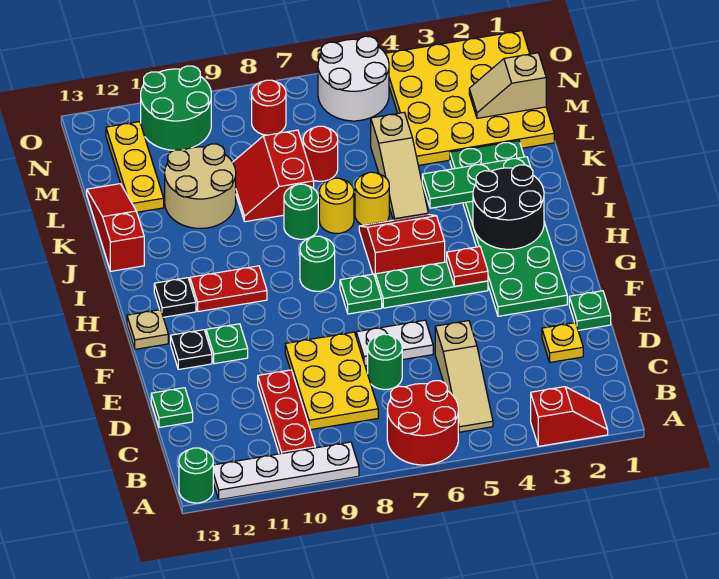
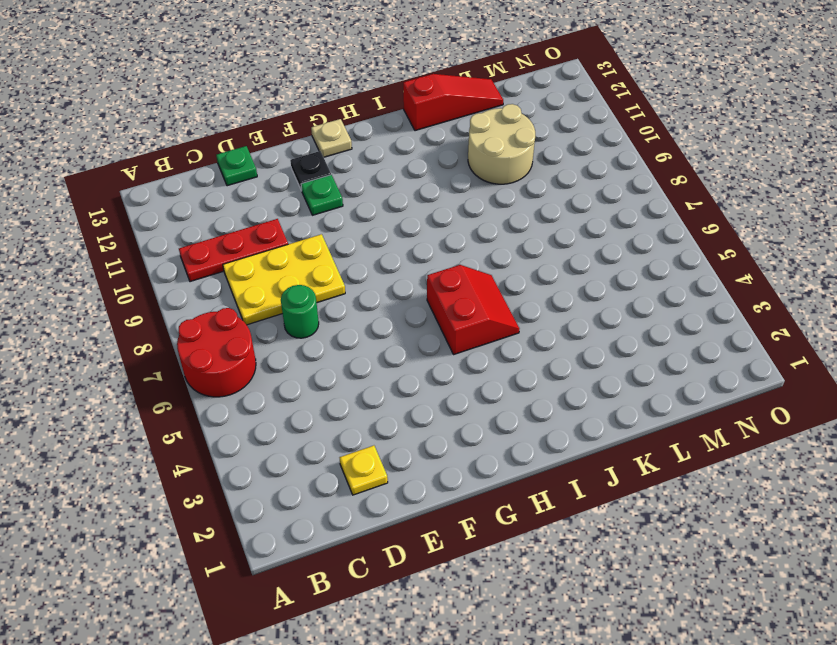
none -> red 1x2 slope [531,387,608,446]
none -> white 1x4 plate [213,442,359,500]
none -> green 1x1 round brick [179,448,213,503]
none -> tan 1x3 slope [435,321,493,432]

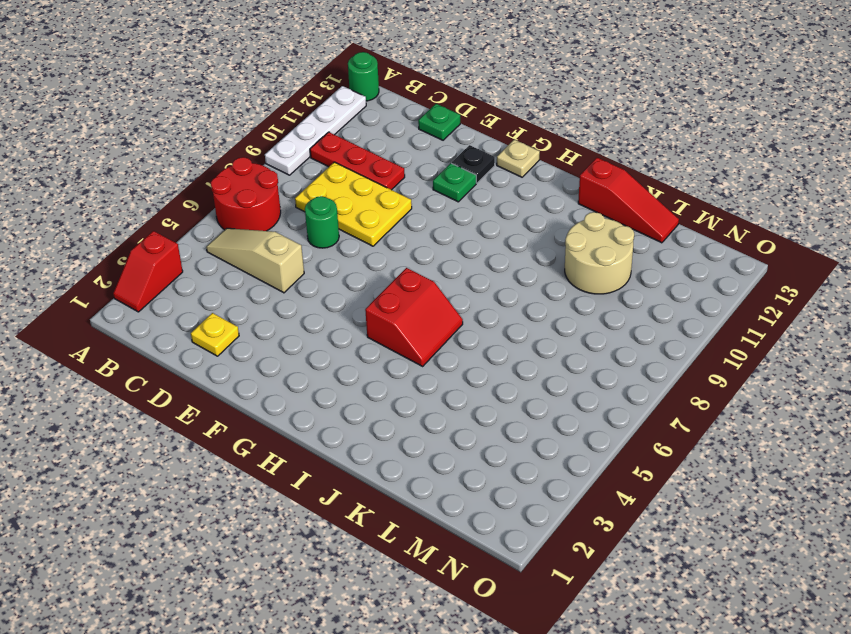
none -> green 1x1 plate [569,291,611,330]
none -> white 1x2 plate [356,320,433,366]
none -> green 2x6 plate [450,141,567,316]
none -> green 1x3 plate [376,262,488,308]

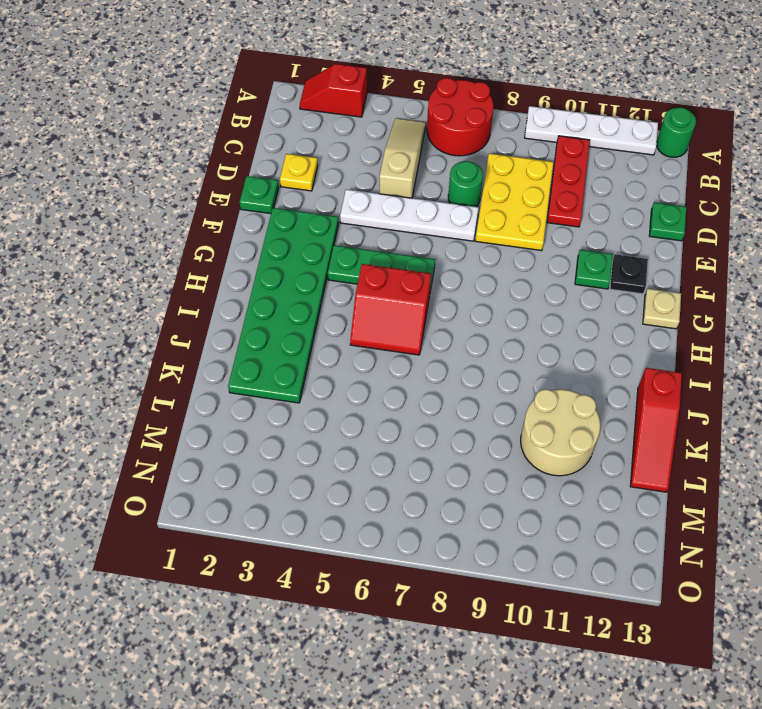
white 1x4 plate [340,189,479,241] -> white 1x2 plate [356,320,433,366]
none -> green 1x1 plate [340,274,382,314]
none -> green 1x1 round brick [300,236,335,291]
none -> red 1x2 plate [190,266,267,312]
none -> black 1x1 plate [154,278,196,317]

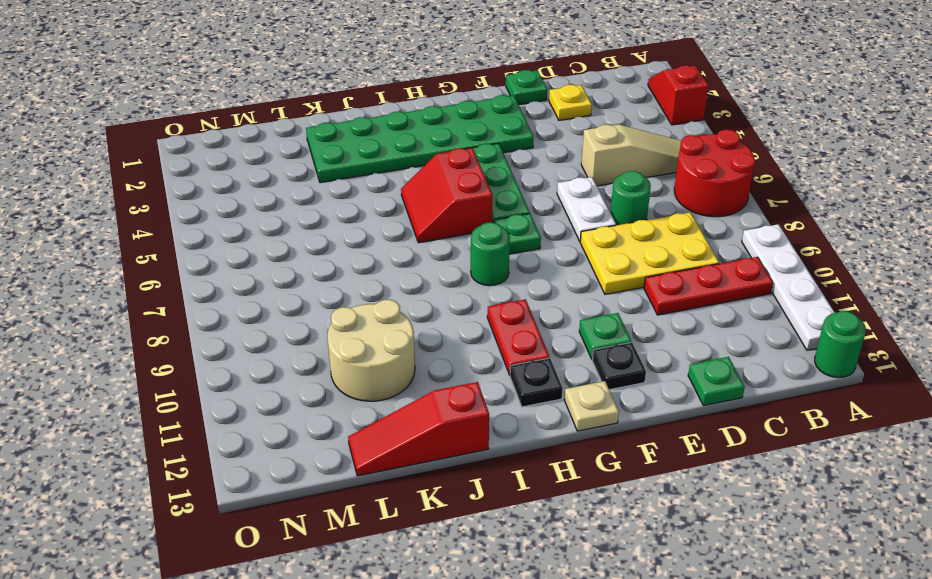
none -> tan 1x3 slope [371,113,428,220]
none -> yellow 1x1 round brick [355,172,389,225]
none -> yellow 1x1 round brick [319,178,354,233]
none -> green 1x1 round brick [284,184,318,239]

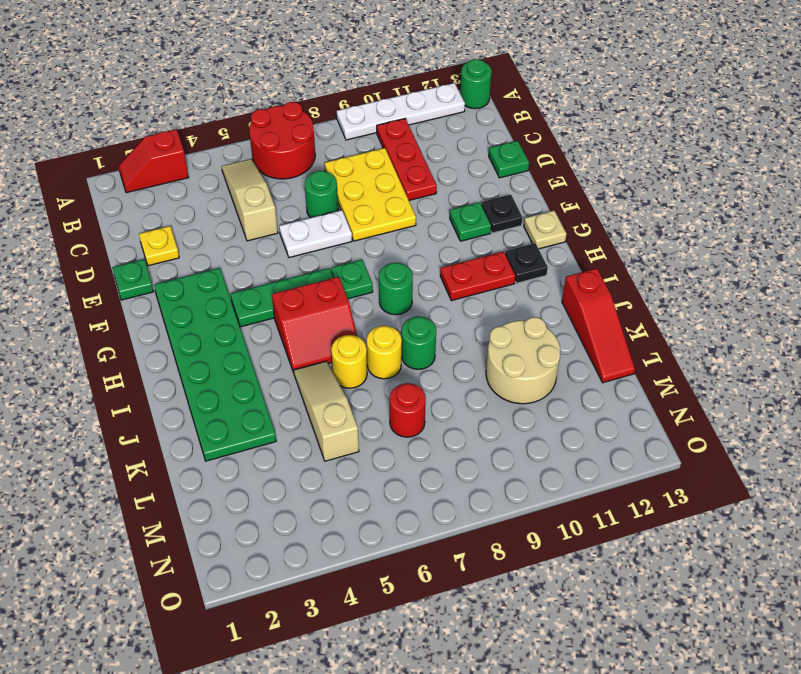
none -> red 2x2 slope [233,130,314,222]
none -> yellow 4x4 plate [385,31,554,166]
none -> yellow 1x3 plate [106,122,164,212]
none -> white 2x2 round brick [318,36,389,121]

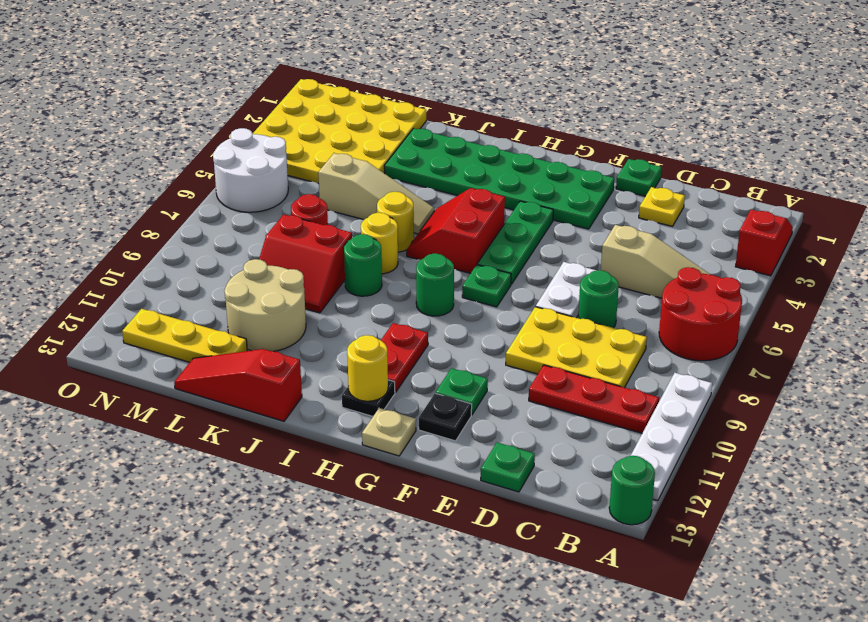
yellow 1x1 round brick [347,335,388,401] -> none
none -> red 1x1 round brick [252,80,286,135]
none -> green 2x2 round brick [141,66,211,150]
none -> red 1x1 plate [447,247,488,286]
none -> black 2x2 round brick [473,165,544,249]

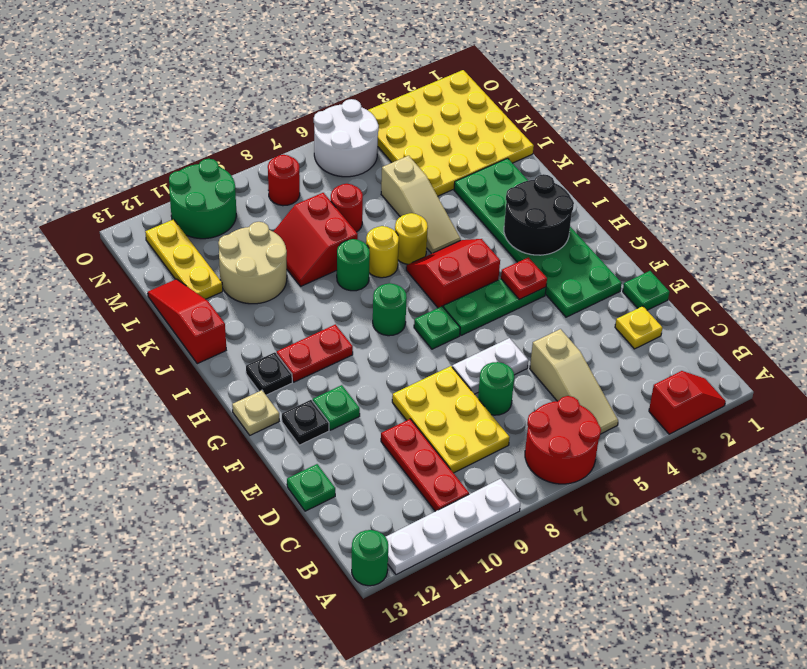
none -> green 1x3 plate [422,157,531,208]
none -> tan 1x2 slope [469,53,546,118]

